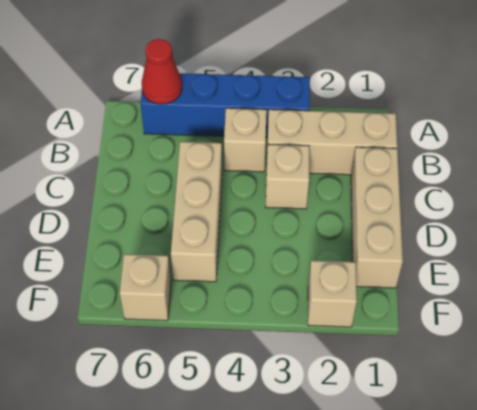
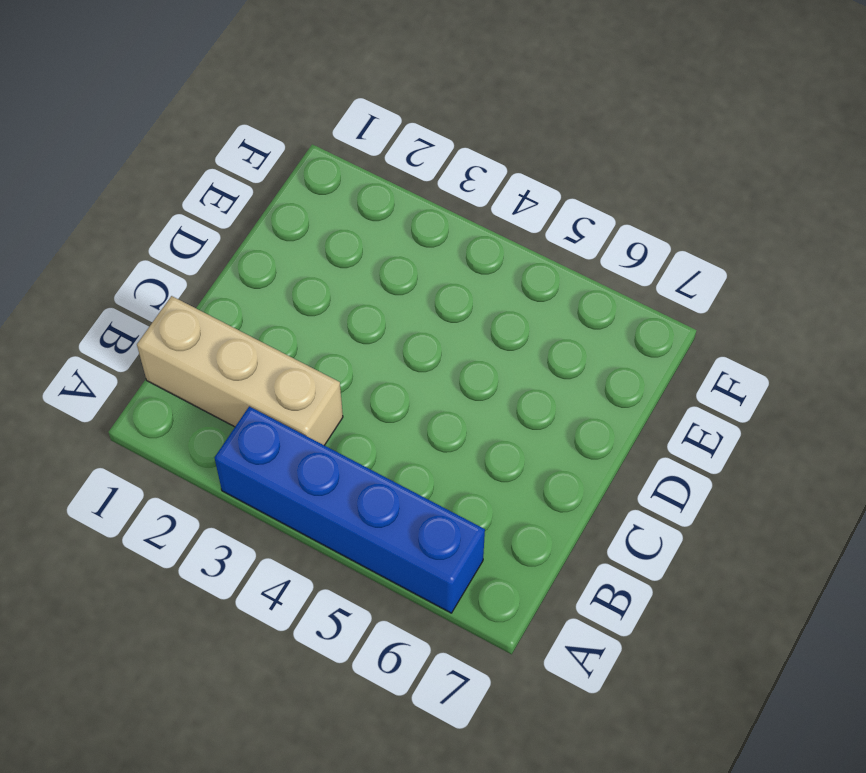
none -> tan 1x1 brick [224,108,267,172]
none -> tan 1x3 brick [351,147,403,288]

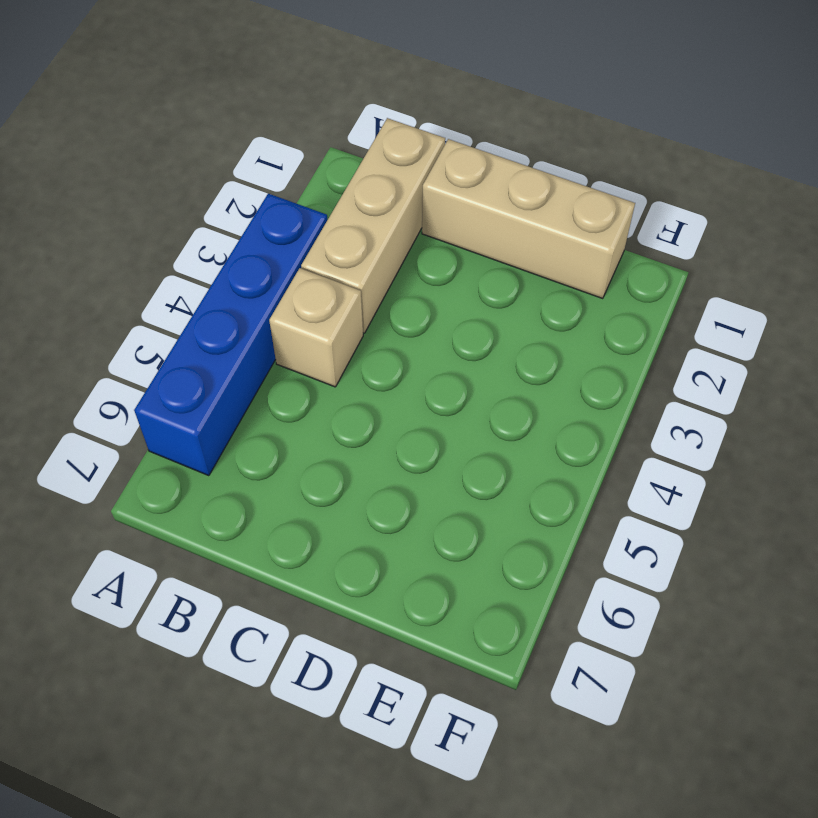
none -> tan 1x1 brick [266,144,309,209]
none -> tan 1x3 brick [171,142,222,282]

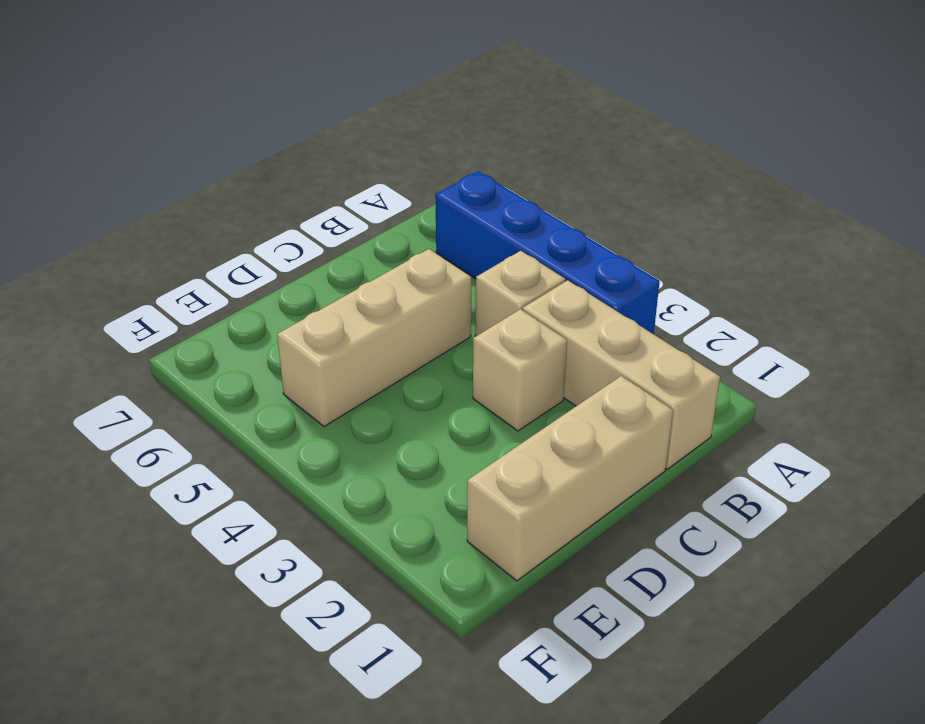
none -> tan 1x1 brick [308,261,357,327]
none -> tan 1x1 brick [120,254,171,321]

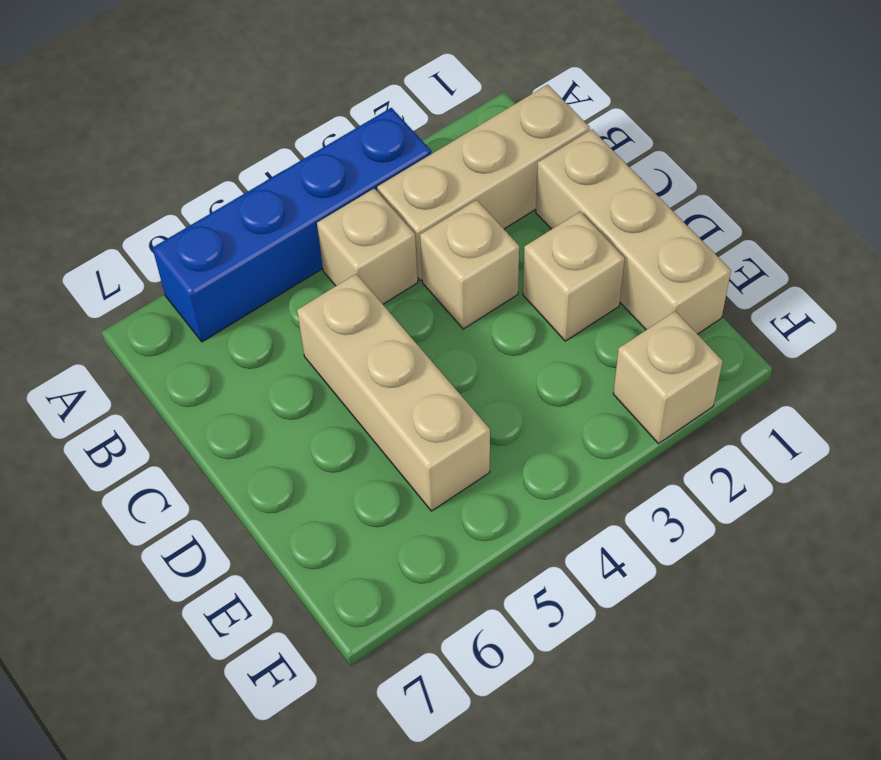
tan 1x1 brick [523,212,625,341] -> tan 1x1 brick moved to [120,254,171,321]
none -> red 1x1 cone [141,39,182,104]

